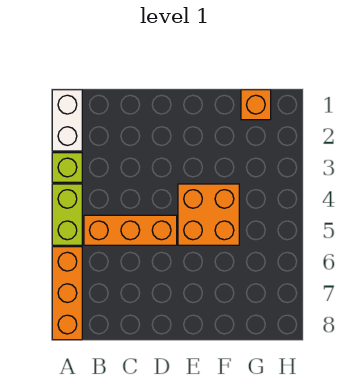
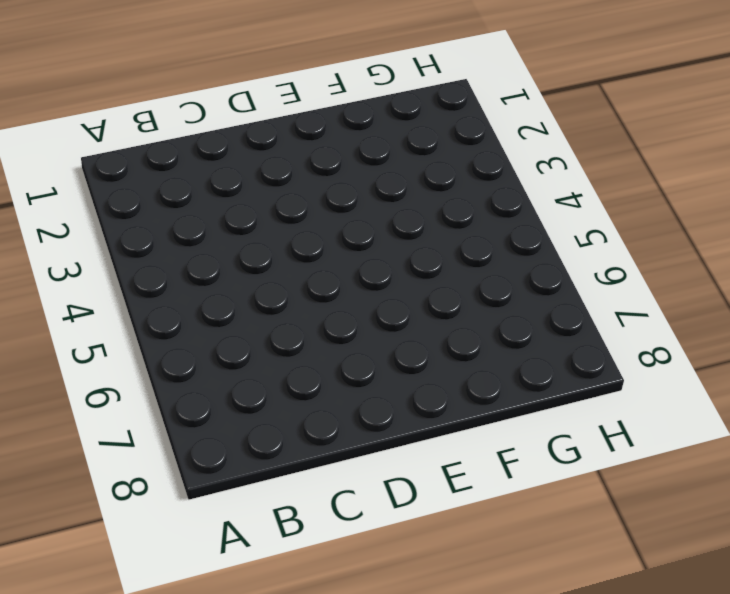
none -> white 1x2 brick [52,90,82,151]
none -> lime 1x1 brick [52,153,82,182]

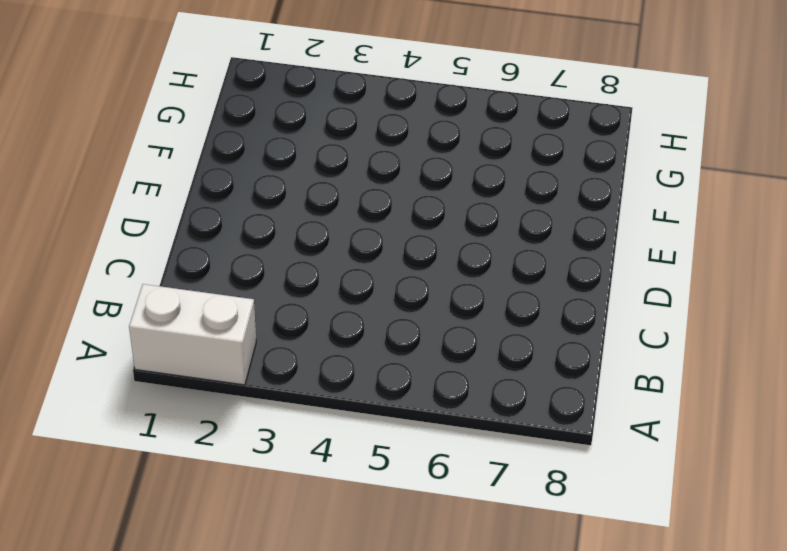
none -> lime 1x1 brick [52,153,82,182]
none -> lime 1x2 brick [52,184,82,245]

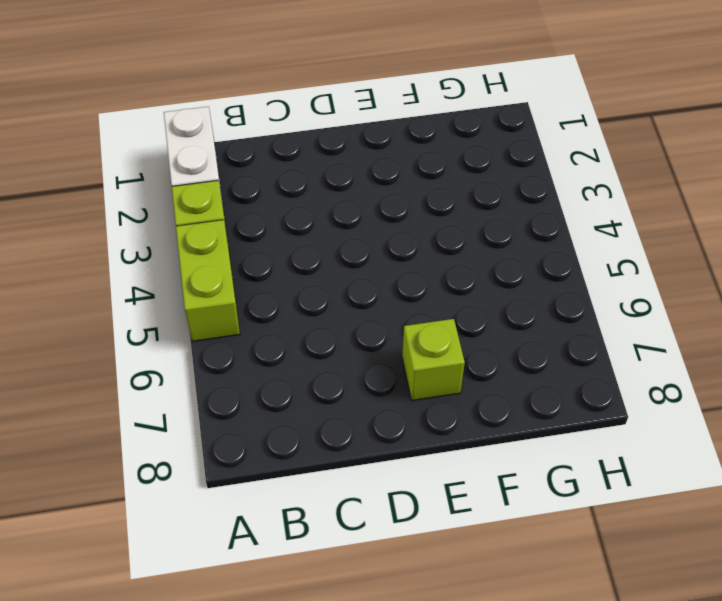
lime 1x1 brick [402,319,465,400] -> none
none -> orange 1x3 brick [52,247,82,340]
none -> orange 1x3 brick [84,215,177,245]

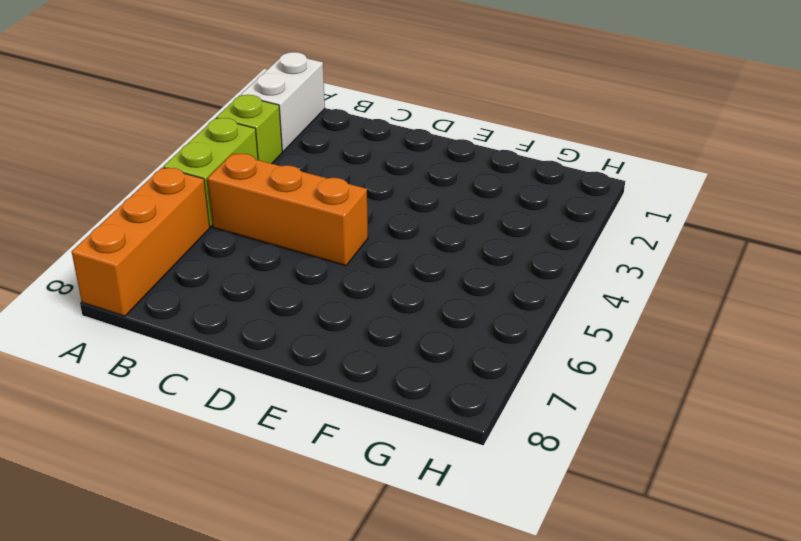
none -> orange 2x2 brick [178,184,239,245]
none -> orange 1x1 brick [241,90,271,120]

